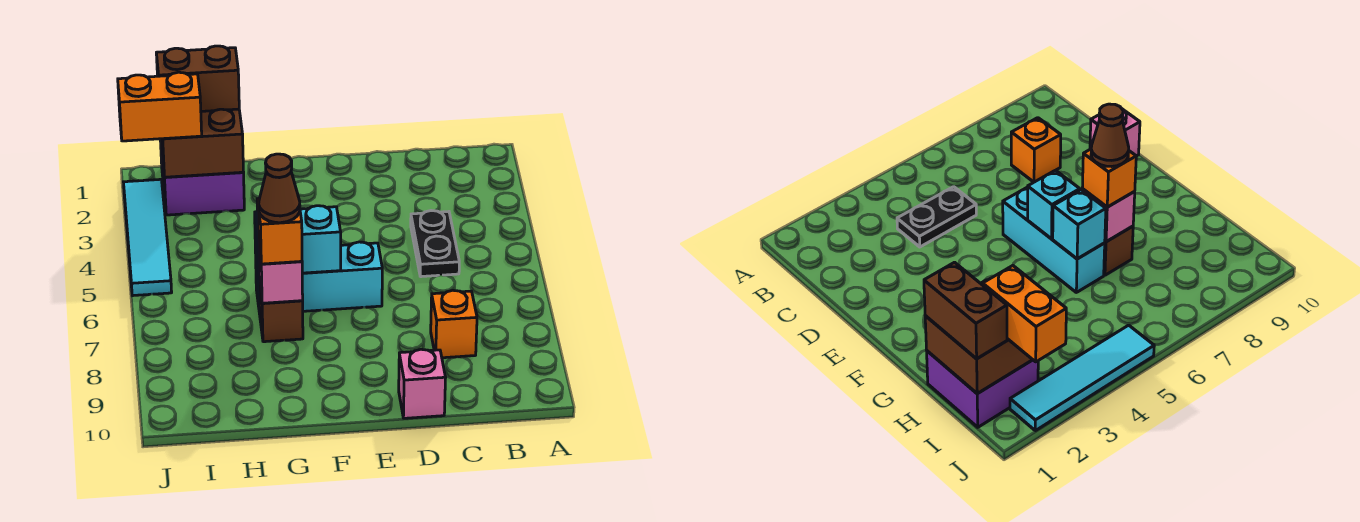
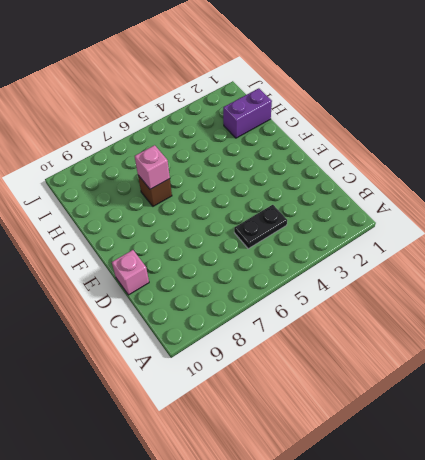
purple 1x2 brick [223,88,272,138] -> purple 2x2 brick [160,139,244,215]
none -> orange 1x1 brick [431,290,477,358]
none -> cyan 1x3 brick [255,242,382,313]
none -> cyan 1x4 tile [124,179,172,296]

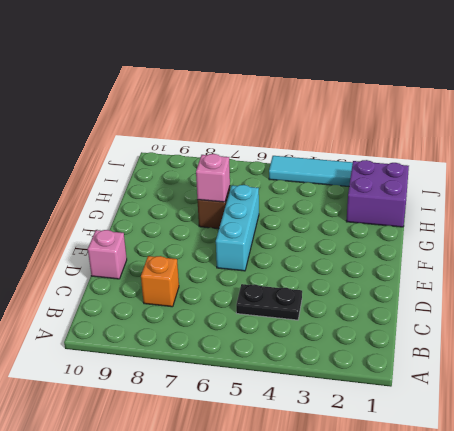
none -> cyan 1x1 brick [300,206,341,273]
none -> cyan 1x1 brick [1053,190,1106,259]
none -> brown 2x2 brick [161,109,243,177]

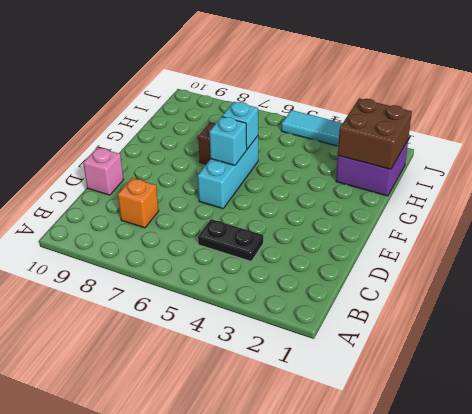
none -> pink 1x1 brick [258,242,303,303]
none -> orange 1x1 brick [257,198,302,264]
none -> brown 1x2 brick [156,46,239,111]

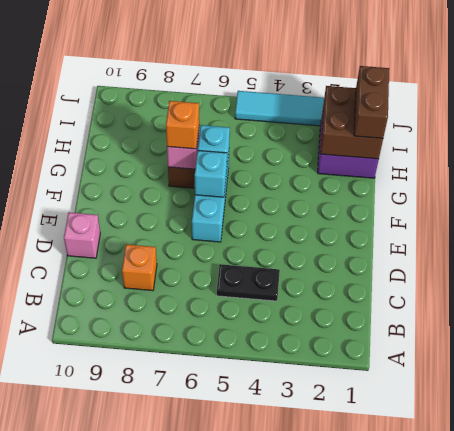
none -> orange 1x2 brick [118,72,202,141]
none -> brown 1x1 cone [259,154,300,223]

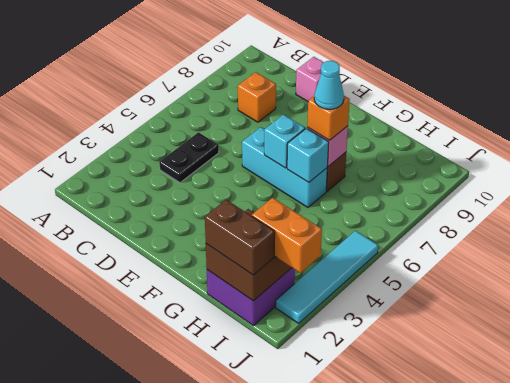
cyan 1x1 cone [314,61,344,109] -> brown 1x1 cone [259,154,300,223]

